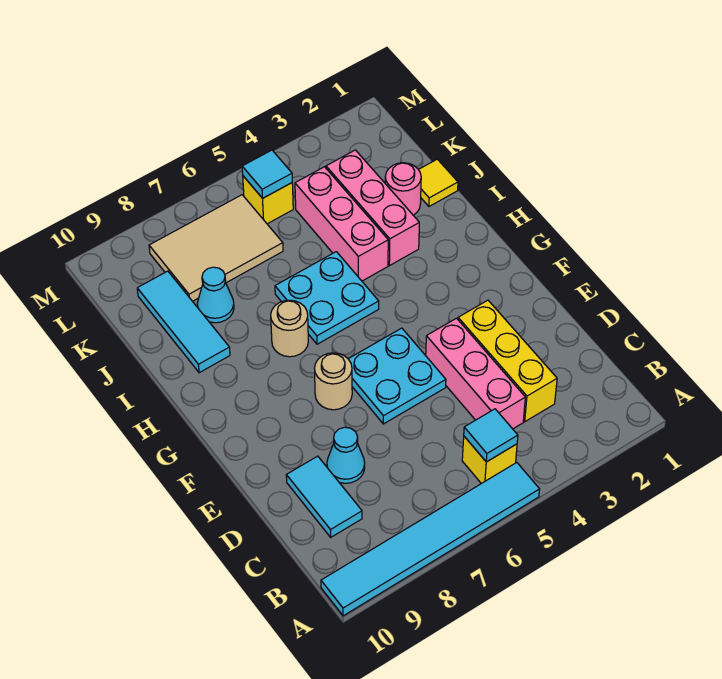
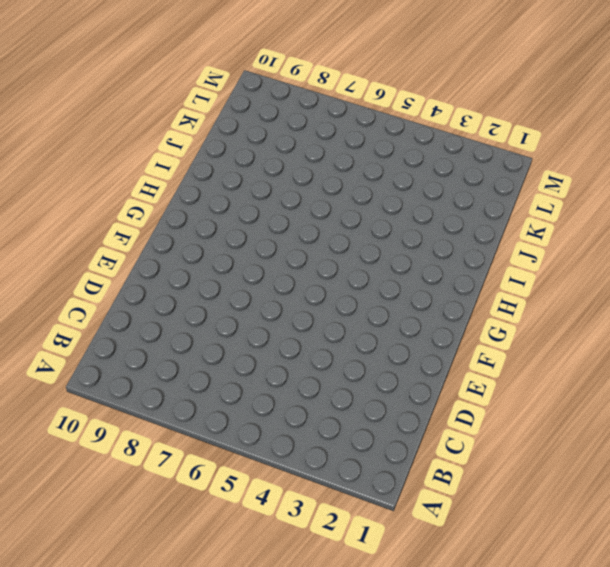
none -> cyan 1x6 tile [321,463,540,616]
none -> yellow 1x1 brick [462,436,517,484]
none -> yellow 1x3 brick [458,300,557,422]

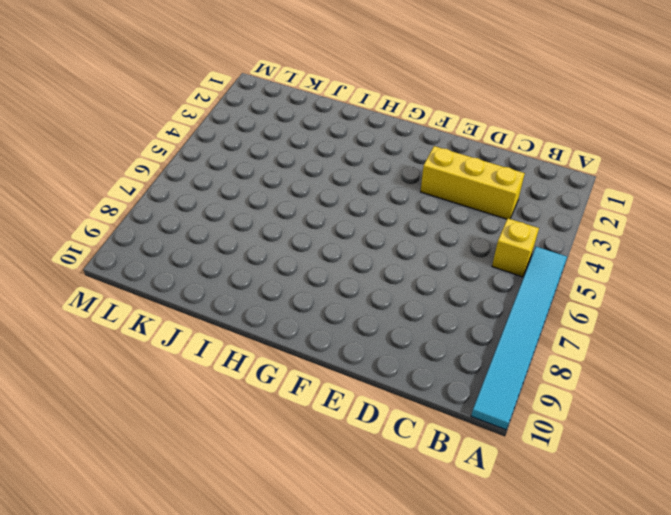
none -> pink 1x3 brick [426,318,525,429]
none -> cyan 1x2 tile [286,456,362,537]
none -> cyan 1x1 cone [327,427,365,483]

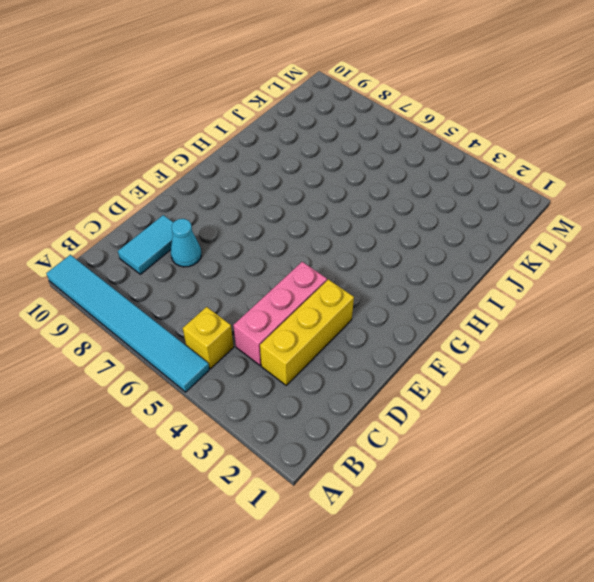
none -> cyan 2x2 plate [349,328,446,424]
none -> tan 1x1 round brick [315,353,352,410]
none -> cyan 2x2 plate [275,252,379,344]

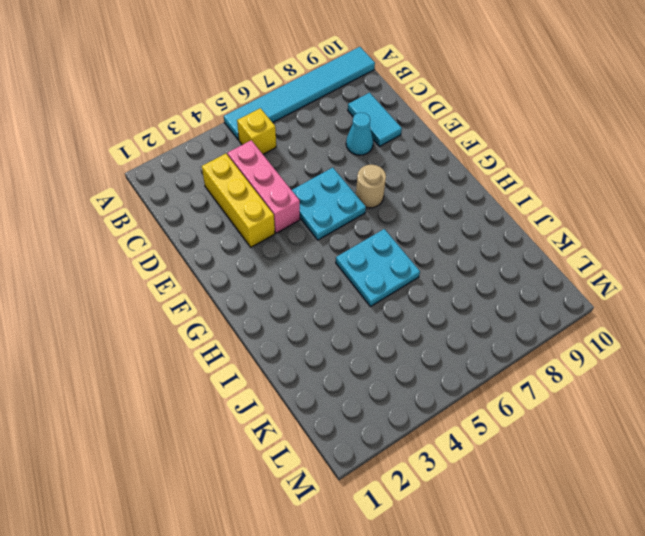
none -> tan 1x1 round brick [271,300,308,357]
none -> pink 1x3 brick [326,150,419,266]
none -> pink 1x3 brick [295,167,388,281]

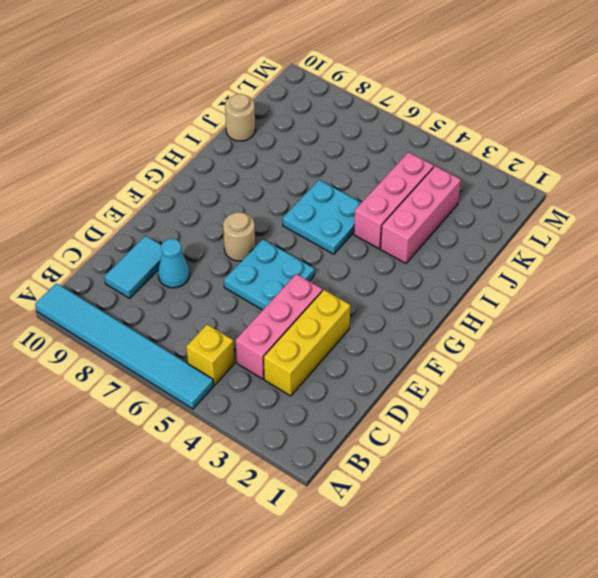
tan 1x1 round brick [225,94,255,141] -> tan 1x1 round brick moved to [271,300,308,357]
none -> cyan 1x3 tile [137,271,230,373]
none -> yellow 1x1 tile [418,159,458,206]
none -> pink 1x1 round brick [385,163,421,215]

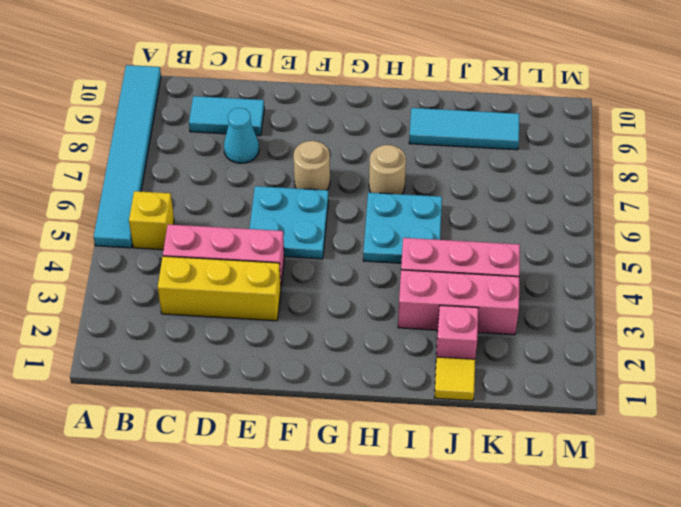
pink 1x1 brick [436,305,478,359] -> pink 1x1 round brick [385,163,421,215]
none -> cyan 1x1 cone [197,267,234,323]
none -> tan 2x3 tile [149,195,283,301]
none -> yellow 1x1 brick [243,176,293,224]

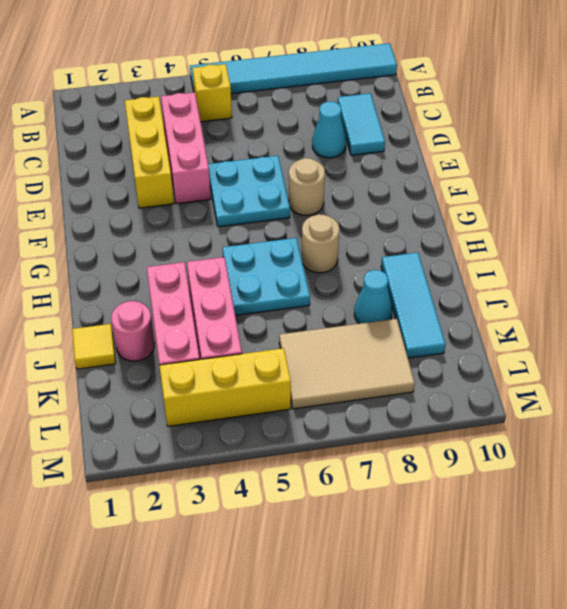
yellow 1x3 brick [159,348,291,426] -> yellow 1x1 brick [243,176,293,224]
none -> cyan 1x1 tile [464,409,518,462]
none -> cyan 1x1 tile [242,150,292,198]

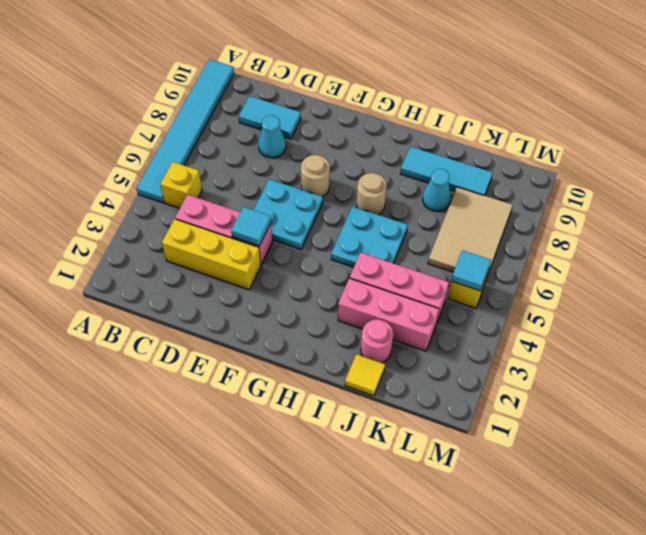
cyan 1x1 tile [231,207,271,246] -> cyan 1x1 tile moved to [464,409,518,462]

